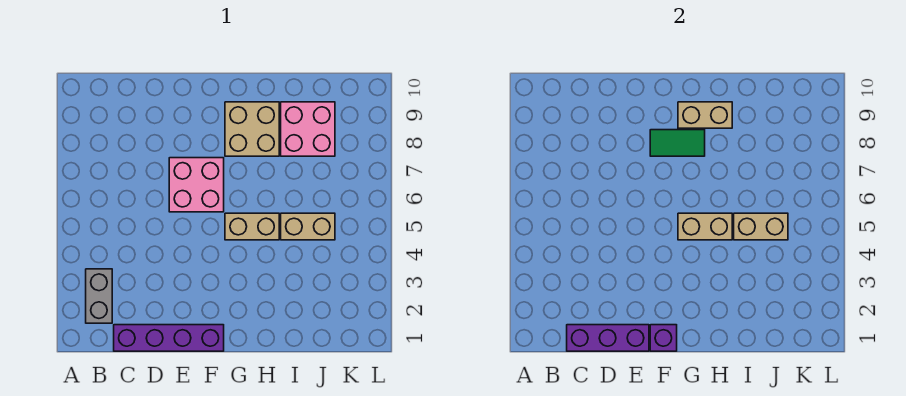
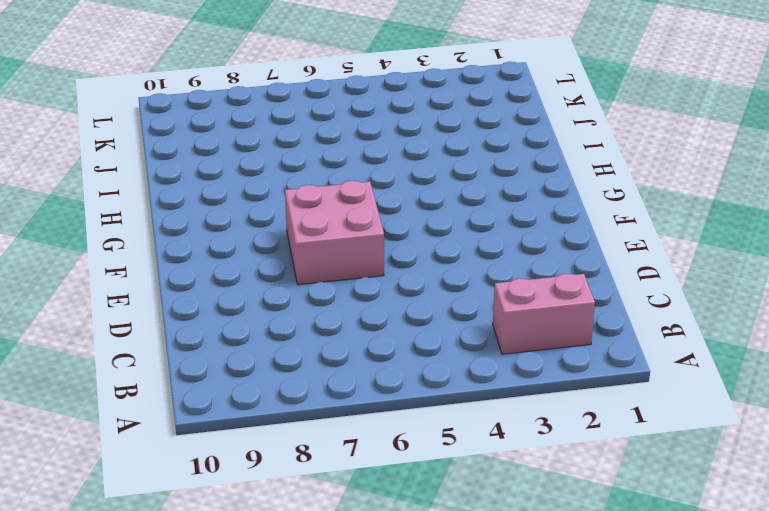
pink 1x2 brick [493,274,595,354] -> grey 1x2 brick [86,269,112,323]
none -> purple 1x4 brick [114,325,224,351]
none -> tan 1x2 brick [225,213,279,240]
none -> tan 2x2 brick [225,102,279,156]

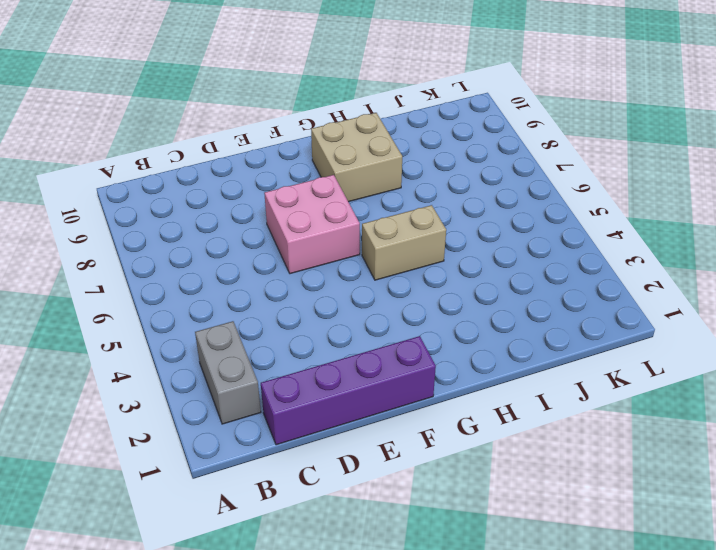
none -> tan 1x2 brick [281,213,335,240]
none -> pink 2x2 brick [281,102,335,156]
none -> purple 1x3 brick [567,325,649,351]

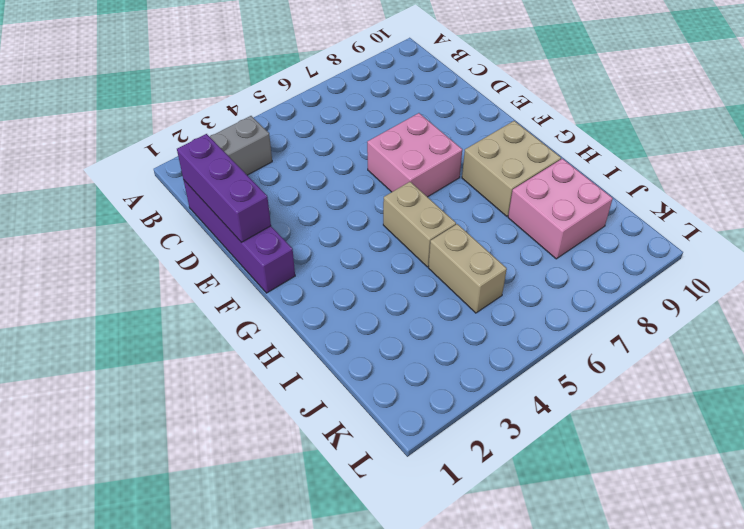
none -> purple 1x1 brick [650,325,677,351]
none -> green 1x2 tile [650,130,705,156]
none -> tan 1x2 brick [678,213,732,240]

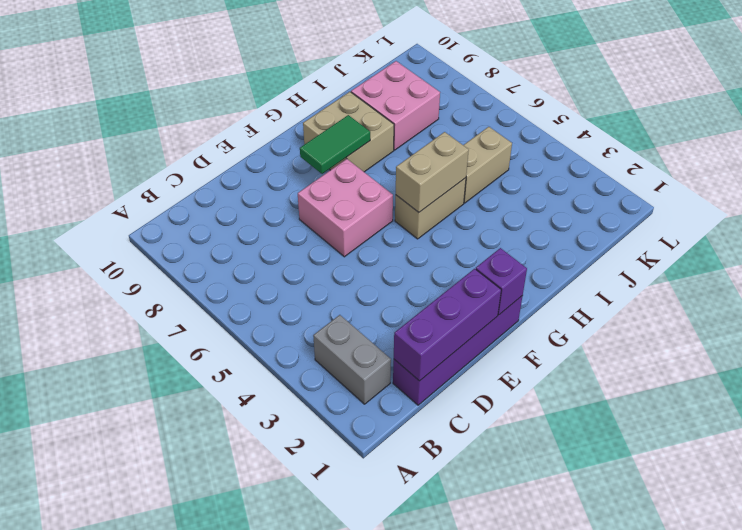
none -> tan 1x2 brick [678,102,732,128]
none -> tan 1x2 brick [734,213,788,240]

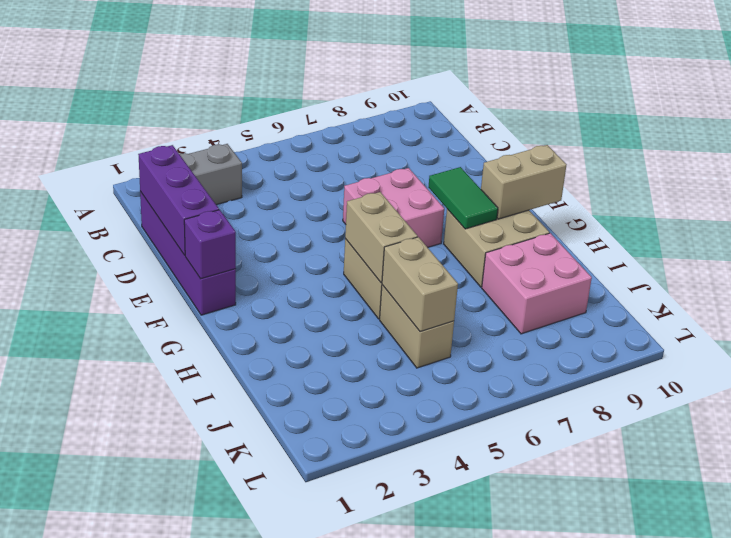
tan 1x2 brick [481,145,567,219] -> tan 1x2 brick turned to [678,102,732,128]

